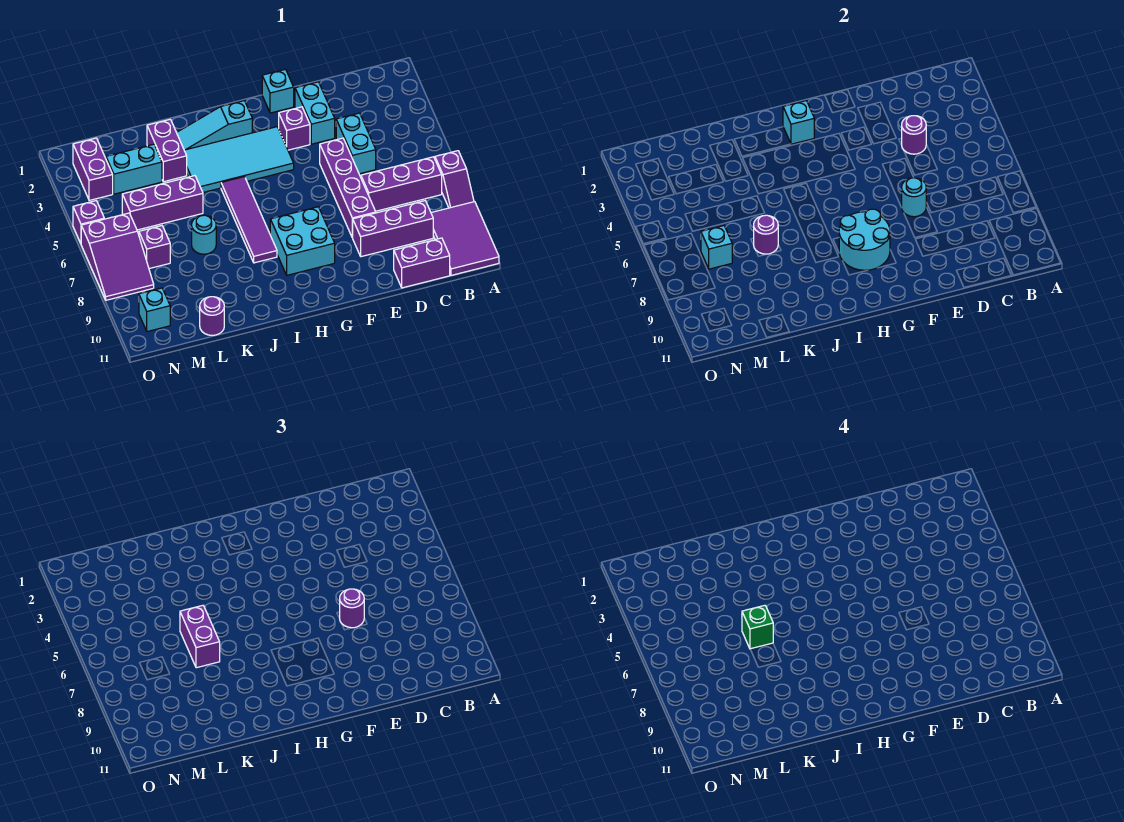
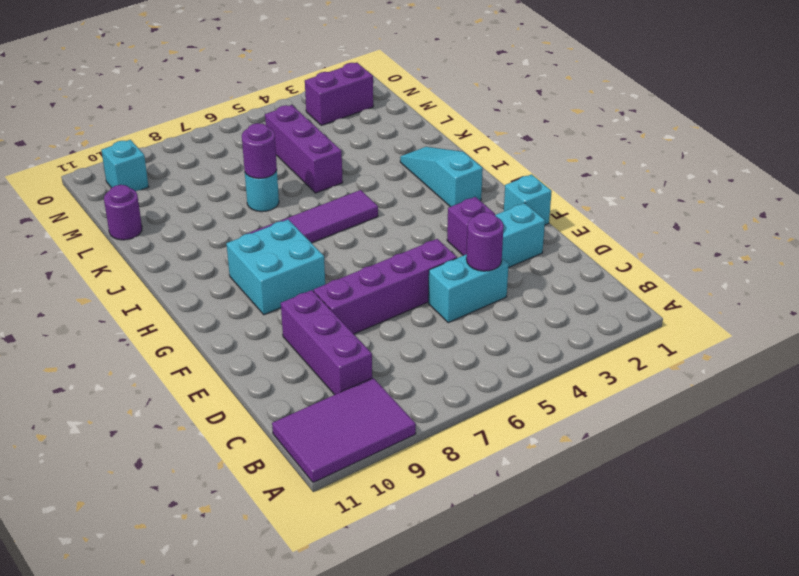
none -> purple 1x2 slope [435,151,474,208]
none -> purple 1x3 brick [361,157,442,211]
none -> purple 1x2 brick [394,238,450,288]
none -> cyan 2x4 tile [184,127,294,192]

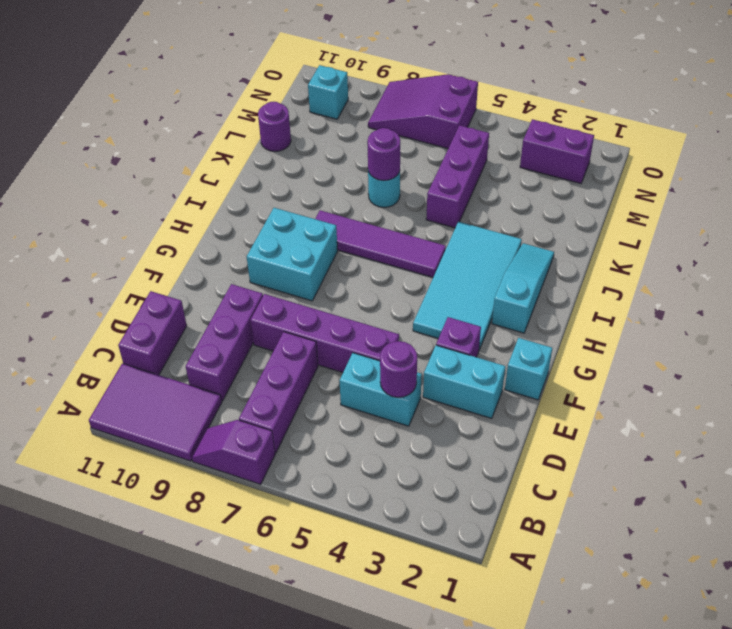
none -> purple 1x2 brick [147,119,187,182]
none -> cyan 1x2 brick [106,144,162,194]
none -> purple 1x1 brick [139,226,170,269]
none -> purple 1x1 brick [73,201,104,243]

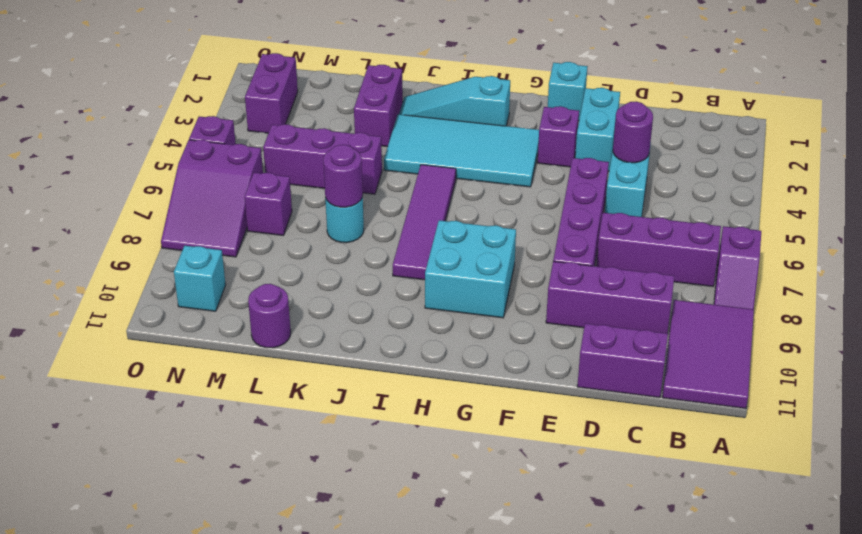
none -> cyan 1x2 brick [106,144,162,194]
none -> cyan 1x1 round brick [901,178,926,217]
none -> cyan 2x2 round brick [839,209,890,270]
none -> cyan 1x1 brick [783,101,814,144]

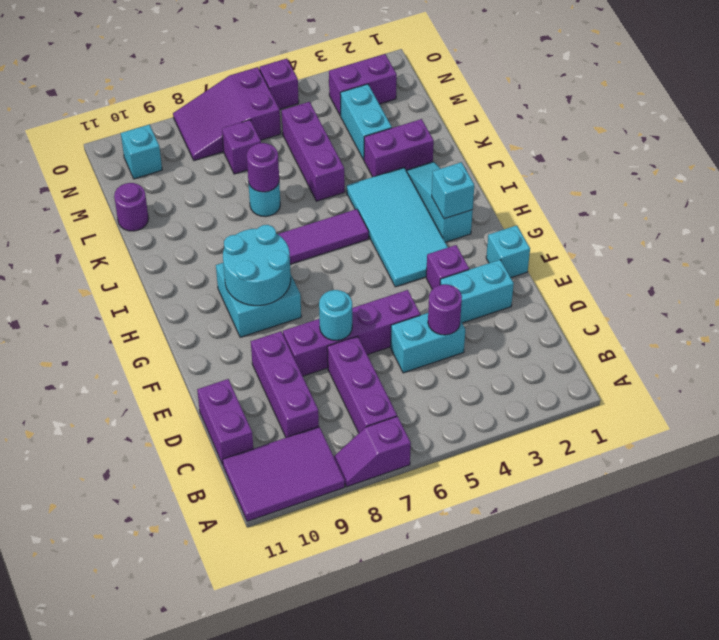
none -> cyan 1x1 brick [701,226,732,269]
none -> purple 1x1 round brick [339,589,364,628]
none -> purple 1x2 brick [180,605,220,668]
none -> green 1x1 brick [742,605,773,649]

